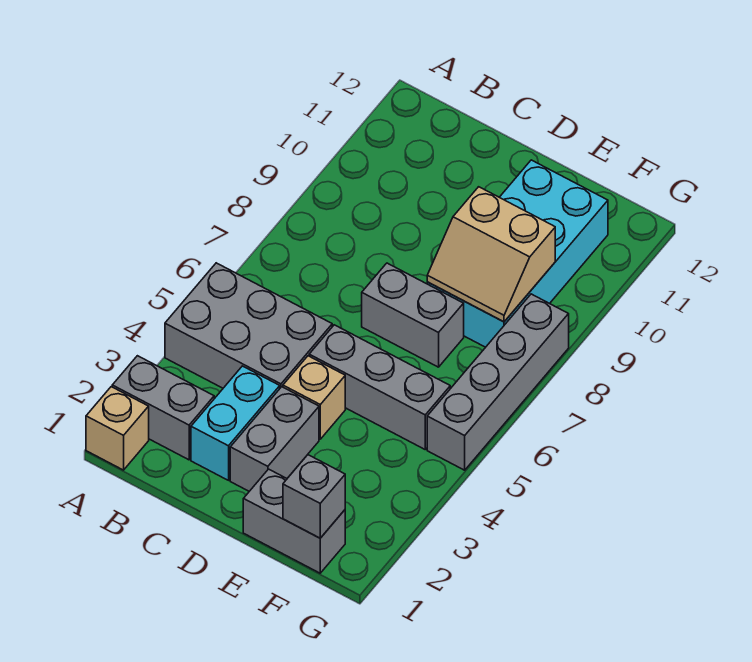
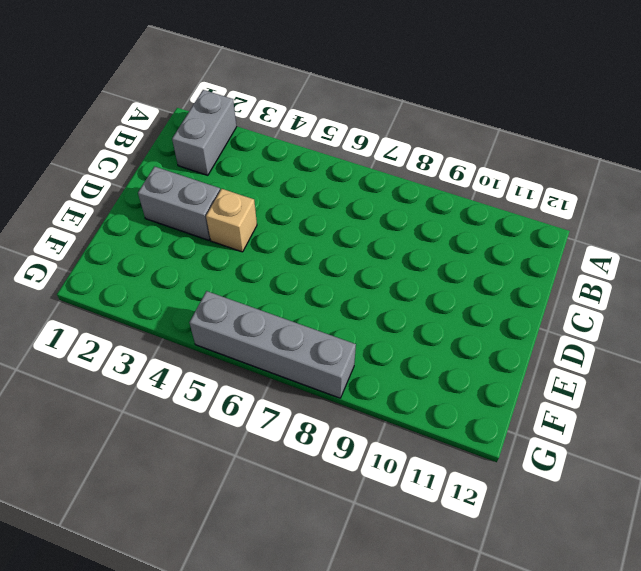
none -> tan 1x1 brick [86,387,149,470]
none -> grey 2x3 brick [165,263,332,388]
none -> cyan 1x2 brick [191,366,280,480]

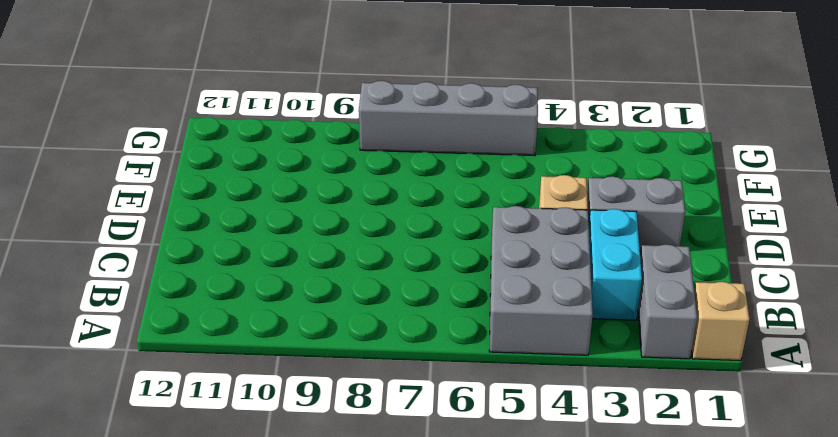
cyan 1x2 brick [589,209,642,320] -> cyan 1x2 brick turned to [191,366,280,480]
none -> grey 1x3 brick [309,325,450,449]
none -> grey 1x2 brick [362,263,464,367]
none -> grey 1x2 brick [243,469,345,573]

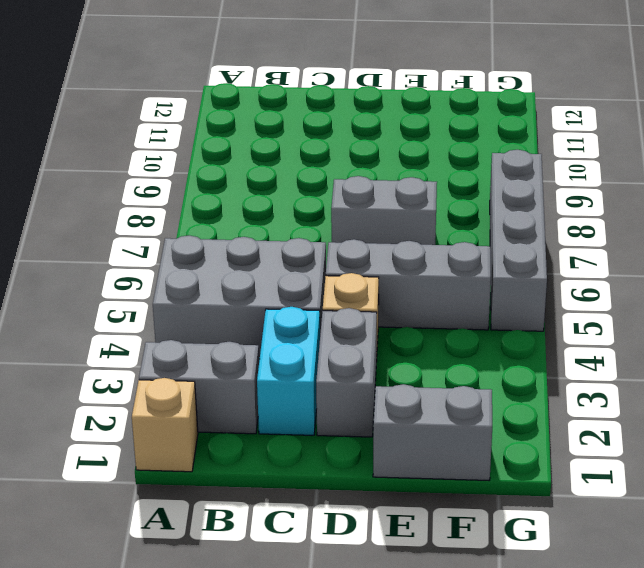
none -> cyan 2x4 brick [427,160,608,347]
none -> tan 2x2 slope [427,187,555,322]
none -> grey 1x1 brick [283,455,345,538]

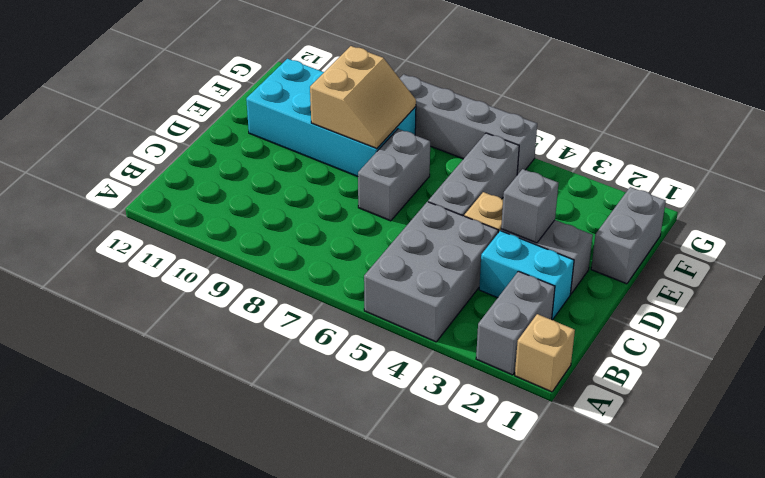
grey 1x1 brick [501,169,558,243] -> grey 1x1 brick moved to [283,455,345,538]

